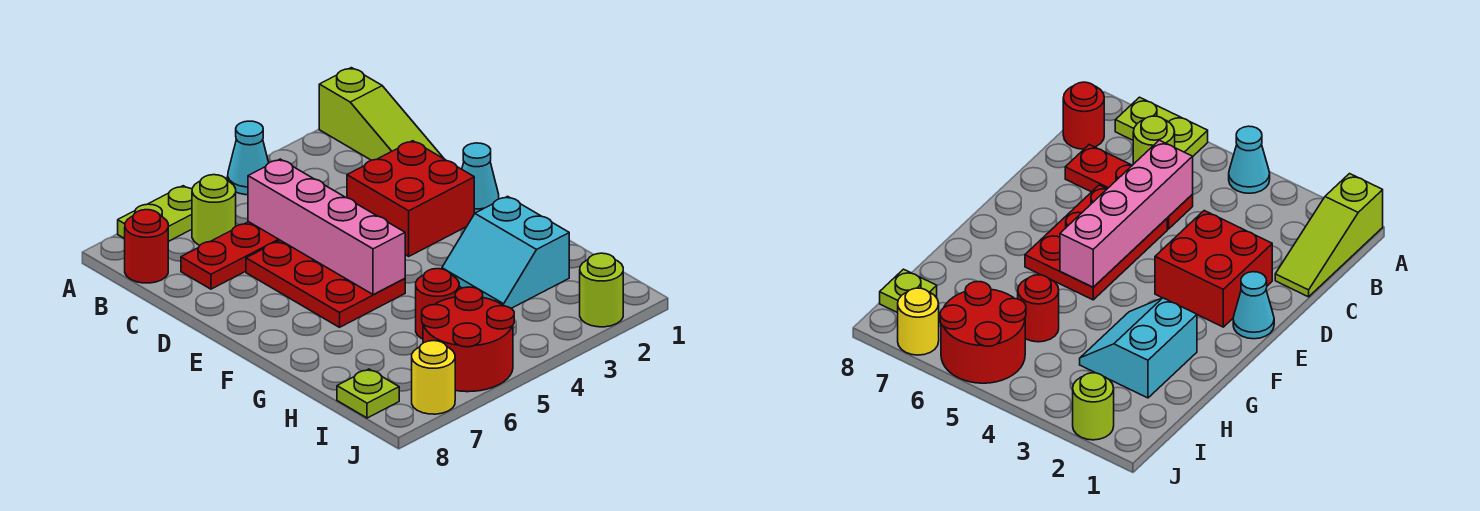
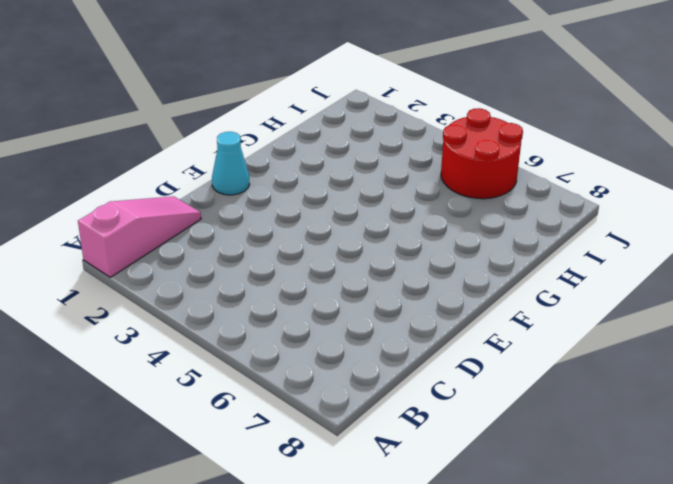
pink 1x3 slope [78,196,201,277] -> lime 1x3 slope [319,68,444,160]
none -> cyan 1x1 cone [228,121,269,195]
none -> lime 1x2 plate [118,186,192,241]
none -> lime 1x1 round brick [192,175,236,245]

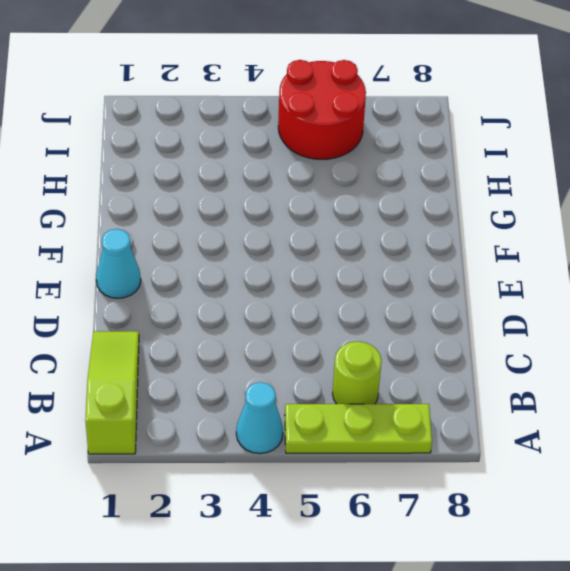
lime 1x3 plate [285,404,432,453] -> lime 1x2 plate [118,186,192,241]
none -> red 1x1 round brick [125,210,168,283]
none -> red 1x3 plate [181,222,280,289]
none -> red 2x2 brick [347,141,474,256]

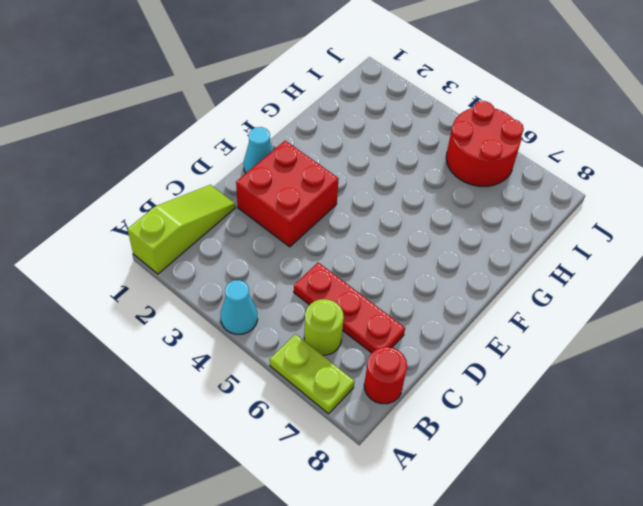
none -> red 2x3 plate [246,240,405,327]
none -> cyan 2x2 slope [442,196,569,308]
none -> red 1x1 round brick [416,269,459,339]

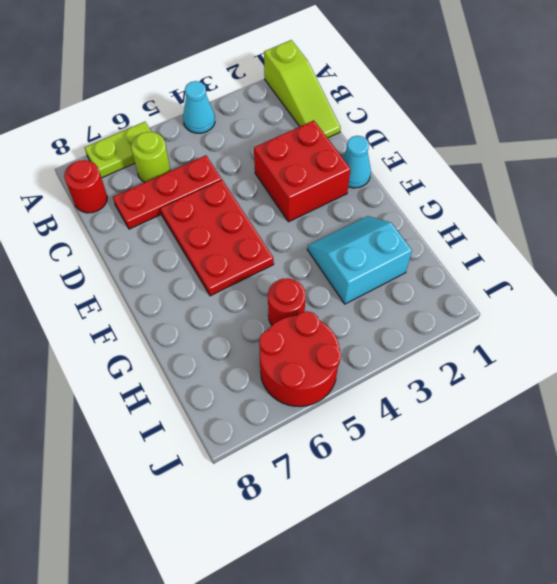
cyan 2x2 slope [307,216,412,304] -> cyan 2x2 slope turned to [442,196,569,308]
none -> lime 1x1 plate [337,369,399,418]
none -> lime 1x1 round brick [580,253,623,327]
none -> yellow 1x1 round brick [412,341,455,414]

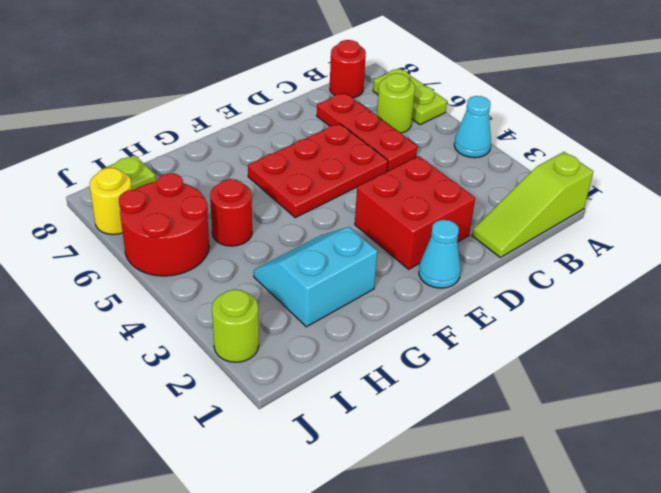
none -> pink 1x4 brick [248,159,405,295]

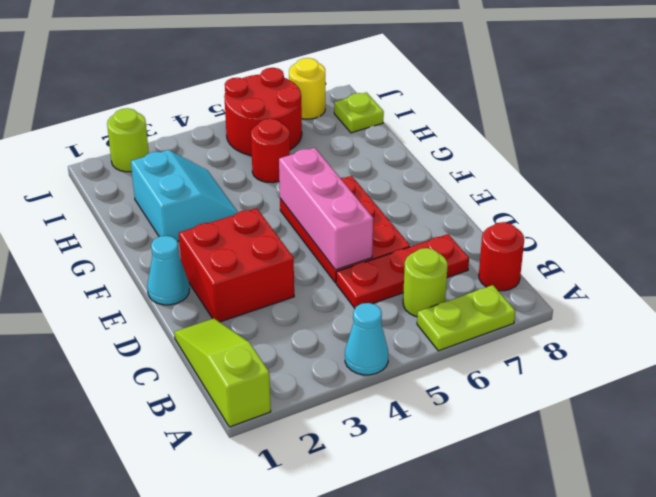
pink 1x3 brick [279,148,373,270] -> pink 1x4 brick [248,159,405,295]

